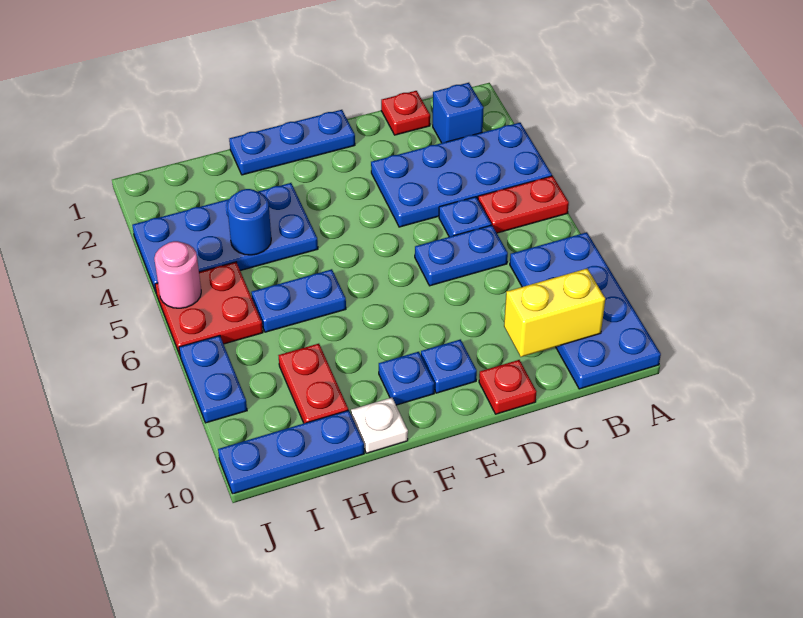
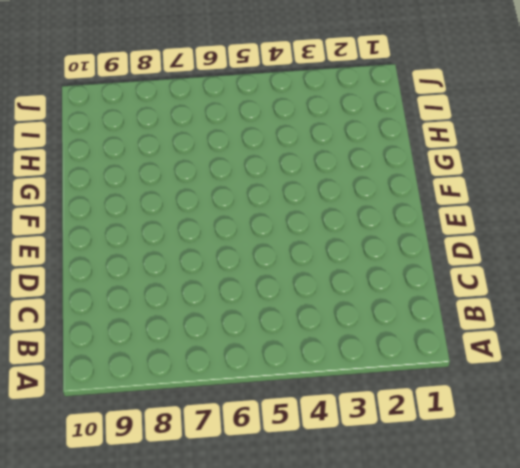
none -> blue 2x4 plate [371,123,552,227]
none -> red 1x2 plate [478,176,569,233]
none -> blue 2x4 plate [510,232,661,389]

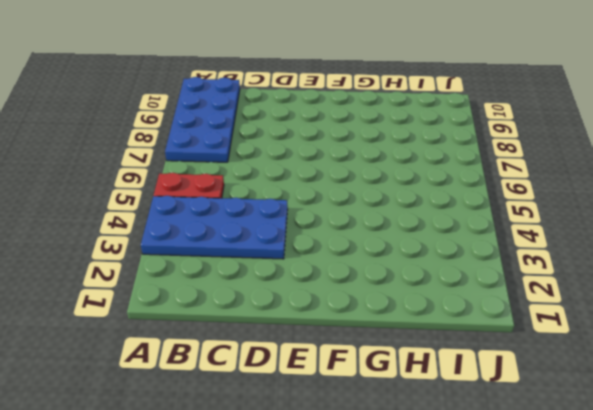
none -> blue 1x1 brick [433,83,484,143]
none -> red 1x1 plate [381,91,430,135]
none -> blue 1x1 plate [439,197,491,237]

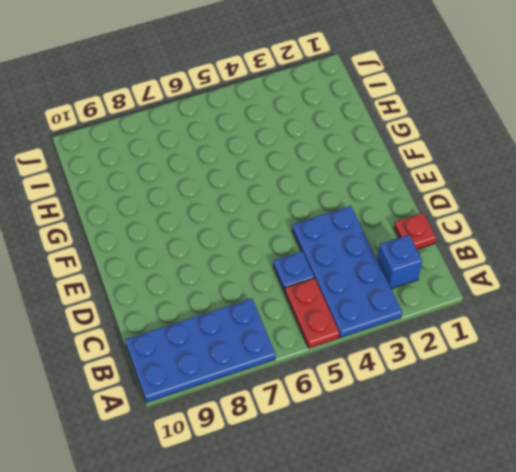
none -> blue 1x2 plate [415,225,508,286]
none -> red 1x1 plate [479,360,537,414]
none -> blue 1x3 plate [229,110,355,175]

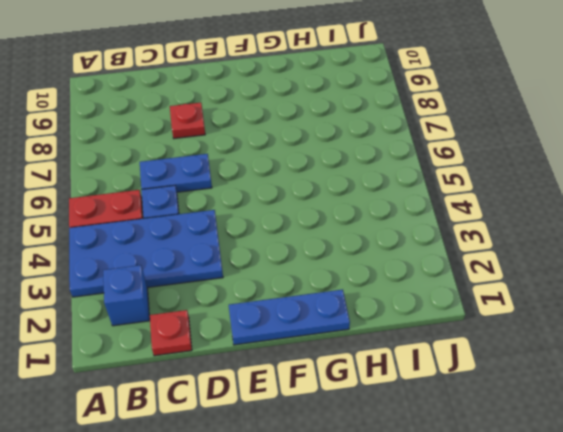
red 1x1 plate [170,103,205,139] -> red 1x1 plate moved to [479,360,537,414]
none -> blue 2x4 plate [510,232,661,389]
none -> blue 1x1 plate [421,339,477,393]
none -> blue 1x1 plate [379,352,434,405]

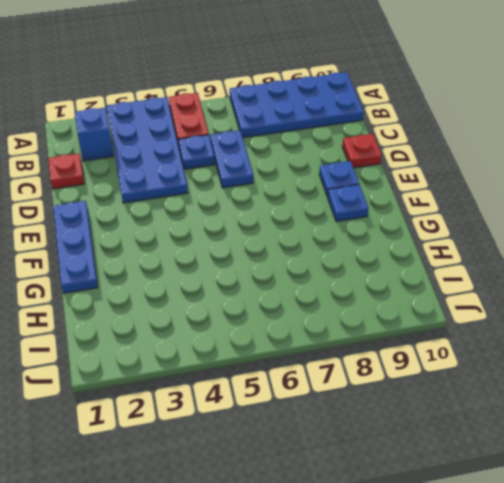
none -> blue 2x4 plate [132,183,318,292]
none -> blue 1x2 plate [251,269,346,332]
none -> white 1x1 plate [351,398,408,453]

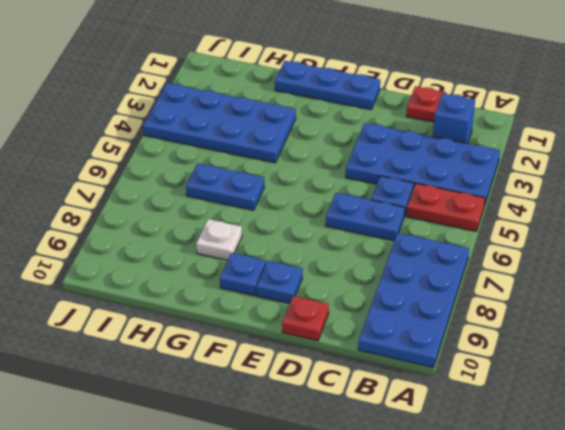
white 1x1 plate [196,219,242,260] -> white 1x1 plate moved to [351,398,408,453]
none -> red 1x2 plate [278,344,348,423]
none -> blue 1x3 plate [218,410,364,494]
none -> red 2x2 plate [155,262,263,355]

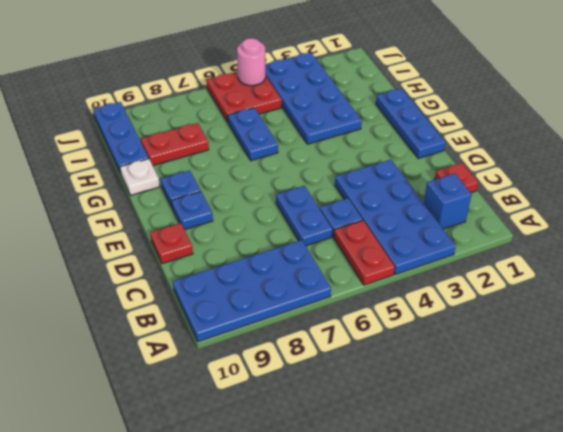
none -> blue 1x2 plate [179,336,247,423]
none -> yellow 1x2 brick [504,269,605,357]
none -> blue 1x1 round brick [227,189,271,255]

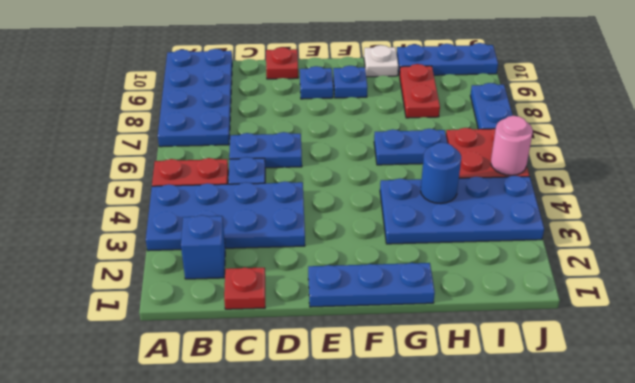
none -> yellow 1x2 brick [504,269,605,357]

